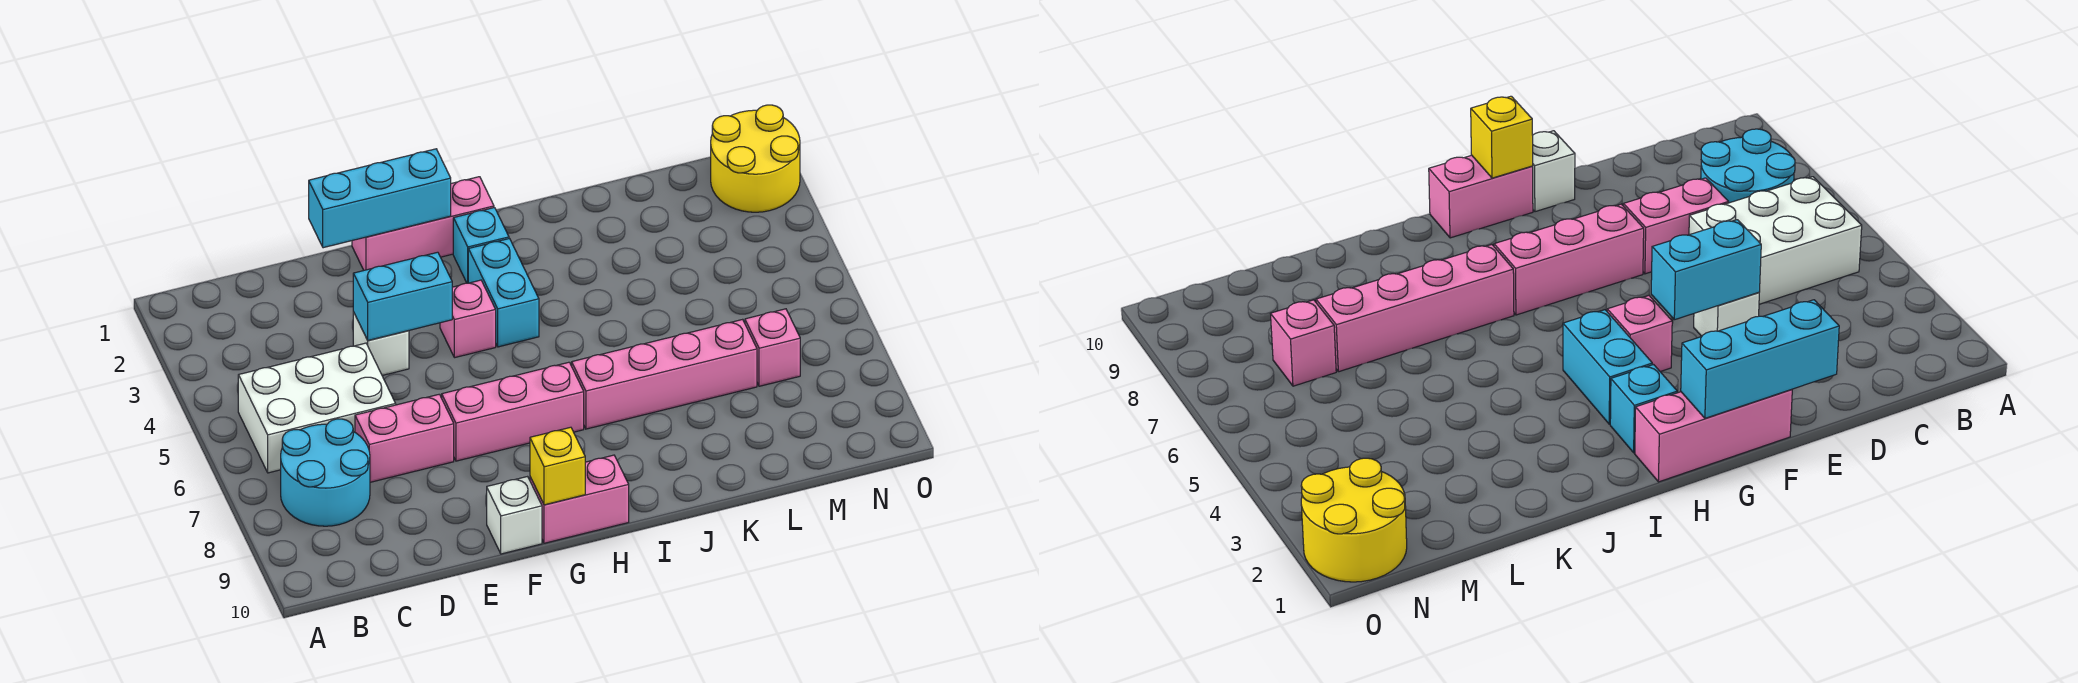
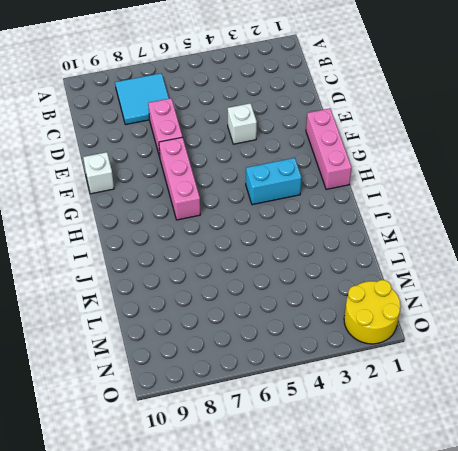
cyan 2x2 tile [115,73,169,125] -> cyan 2x2 round brick [281,419,370,526]
none -> white 2x3 brick [238,343,396,473]
none -> pink 1x1 brick [440,280,496,358]
none -> pink 1x2 brick [530,455,629,543]

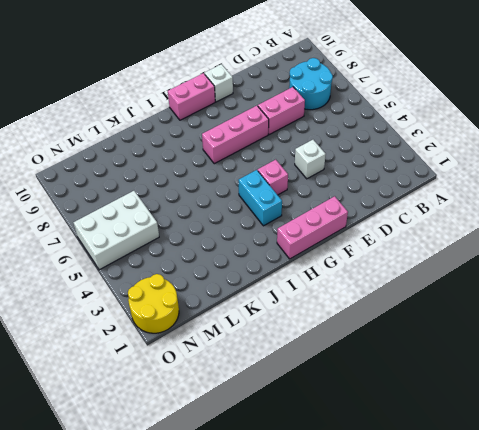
white 2x3 brick [73,191,159,270] -> white 2x3 brick moved to [238,343,396,473]
none -> cyan 1x1 brick [453,208,509,283]
none -> pink 1x4 brick [572,319,757,429]
none -> pink 1x1 brick [745,309,800,386]

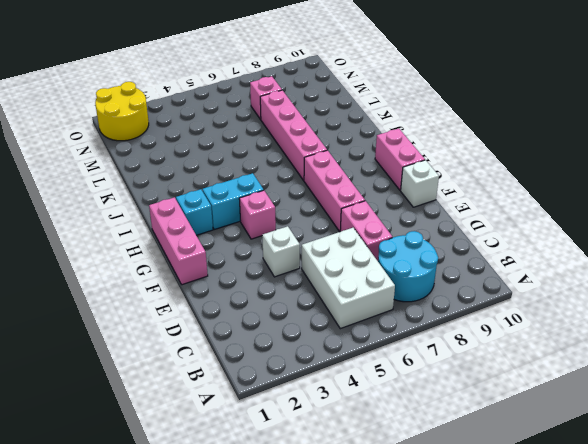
none -> cyan 1x3 brick [309,149,451,248]
none -> cyan 1x2 brick [353,252,452,340]
none -> yellow 1x1 brick [530,427,585,505]

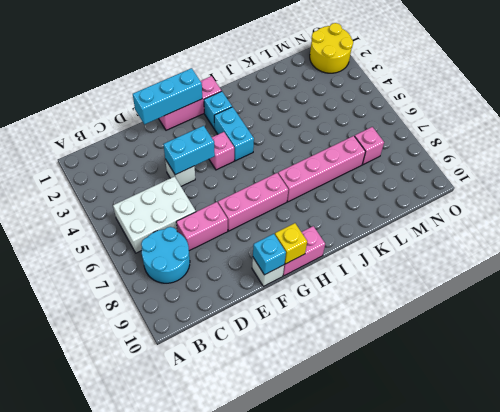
cyan 1x1 brick [253,234,286,275] -> none

